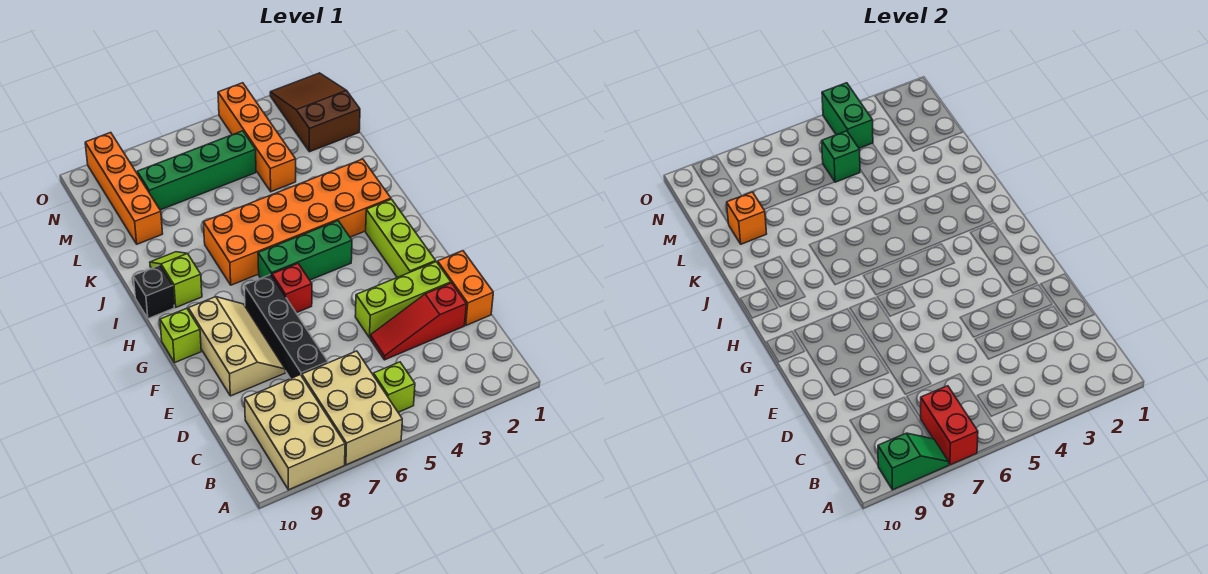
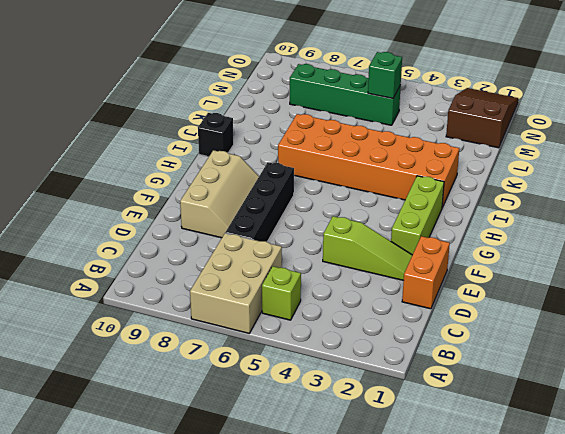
lime 1x3 slope [323,216,412,280] -> lime 1x3 brick [355,262,451,338]
none -> tan 2x3 brick [245,375,345,490]
none -> red 1x3 slope [370,283,466,360]
none -> red 1x1 brick [272,264,312,313]

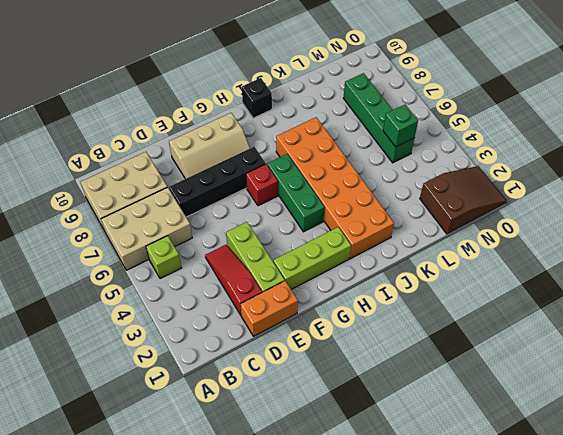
none -> lime 1x1 brick [160,308,201,363]
none -> lime 1x2 slope [150,252,202,307]
none -> orange 1x4 brick [218,83,296,192]

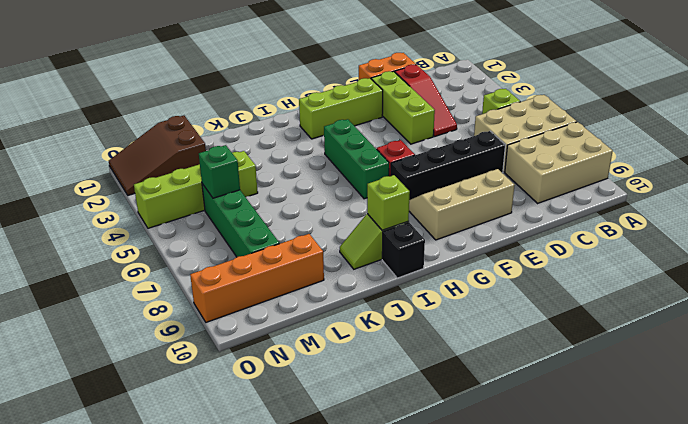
lime 1x1 brick [367,175,410,230] -> lime 1x1 brick moved to [160,308,201,363]
lime 1x4 brick [134,151,258,228] -> orange 1x4 brick [218,83,296,192]
none -> orange 2x6 brick [203,159,391,285]
none -> red 1x2 brick [921,386,978,465]
none -> green 1x2 slope [878,433,949,490]

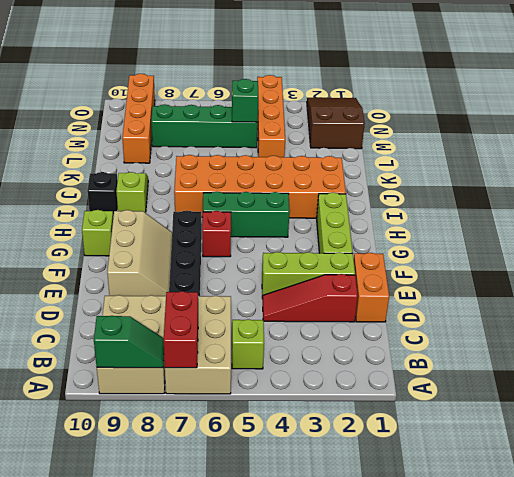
none -> orange 1x1 brick [727,192,767,244]
none -> green 1x2 brick [822,83,873,148]

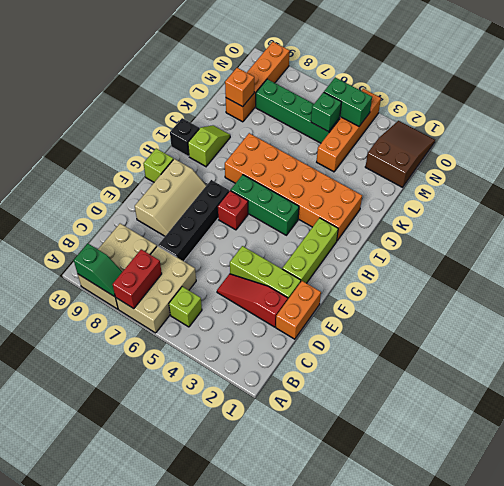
green 1x2 brick [324,77,372,126] -> green 1x2 brick turned to [822,83,873,148]

